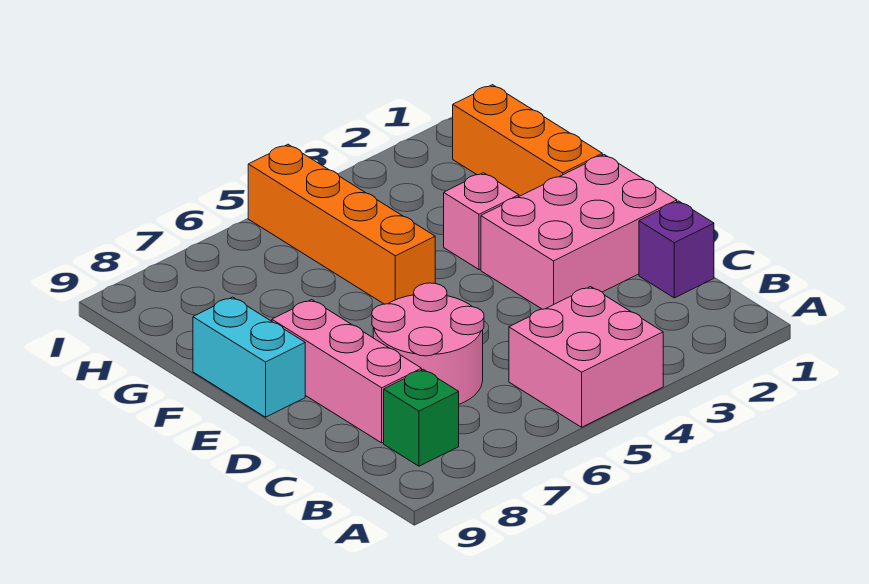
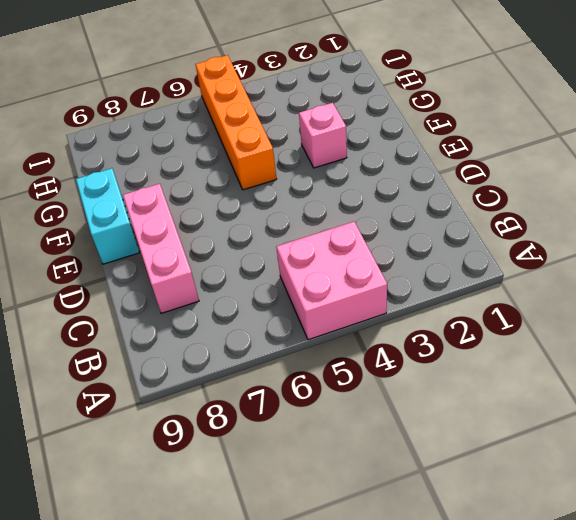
none -> green 1x1 brick [384,369,459,466]
none -> purple 1x1 brick [639,201,714,298]

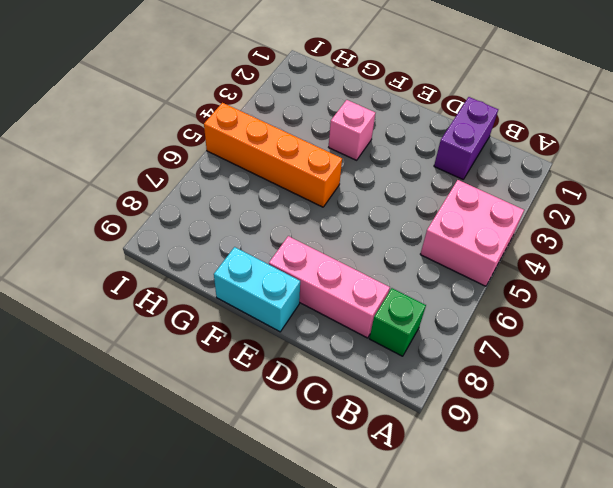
purple 1x2 brick [434,97,498,179] -> purple 1x1 brick [639,201,714,298]
none -> pink 2x2 round brick [372,283,484,404]
none -> pink 2x3 brick [481,155,677,309]

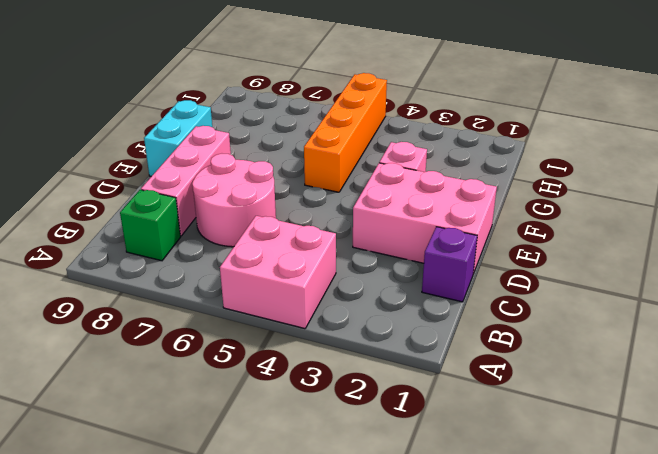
none -> orange 1x3 brick [453,85,602,196]

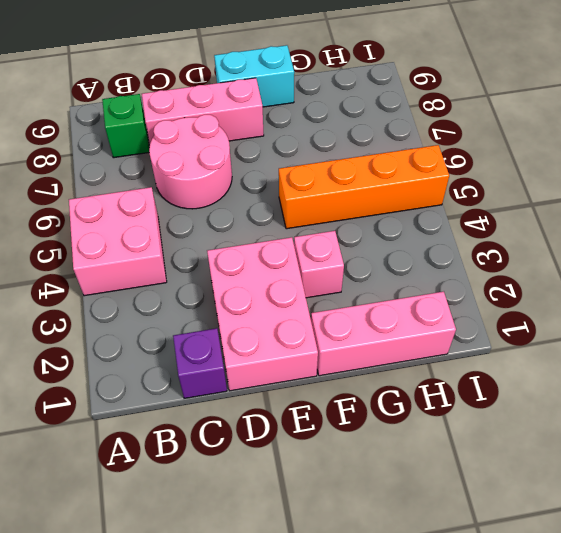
pink 1x3 brick [311,292,456,376] -> orange 1x3 brick [453,85,602,196]

